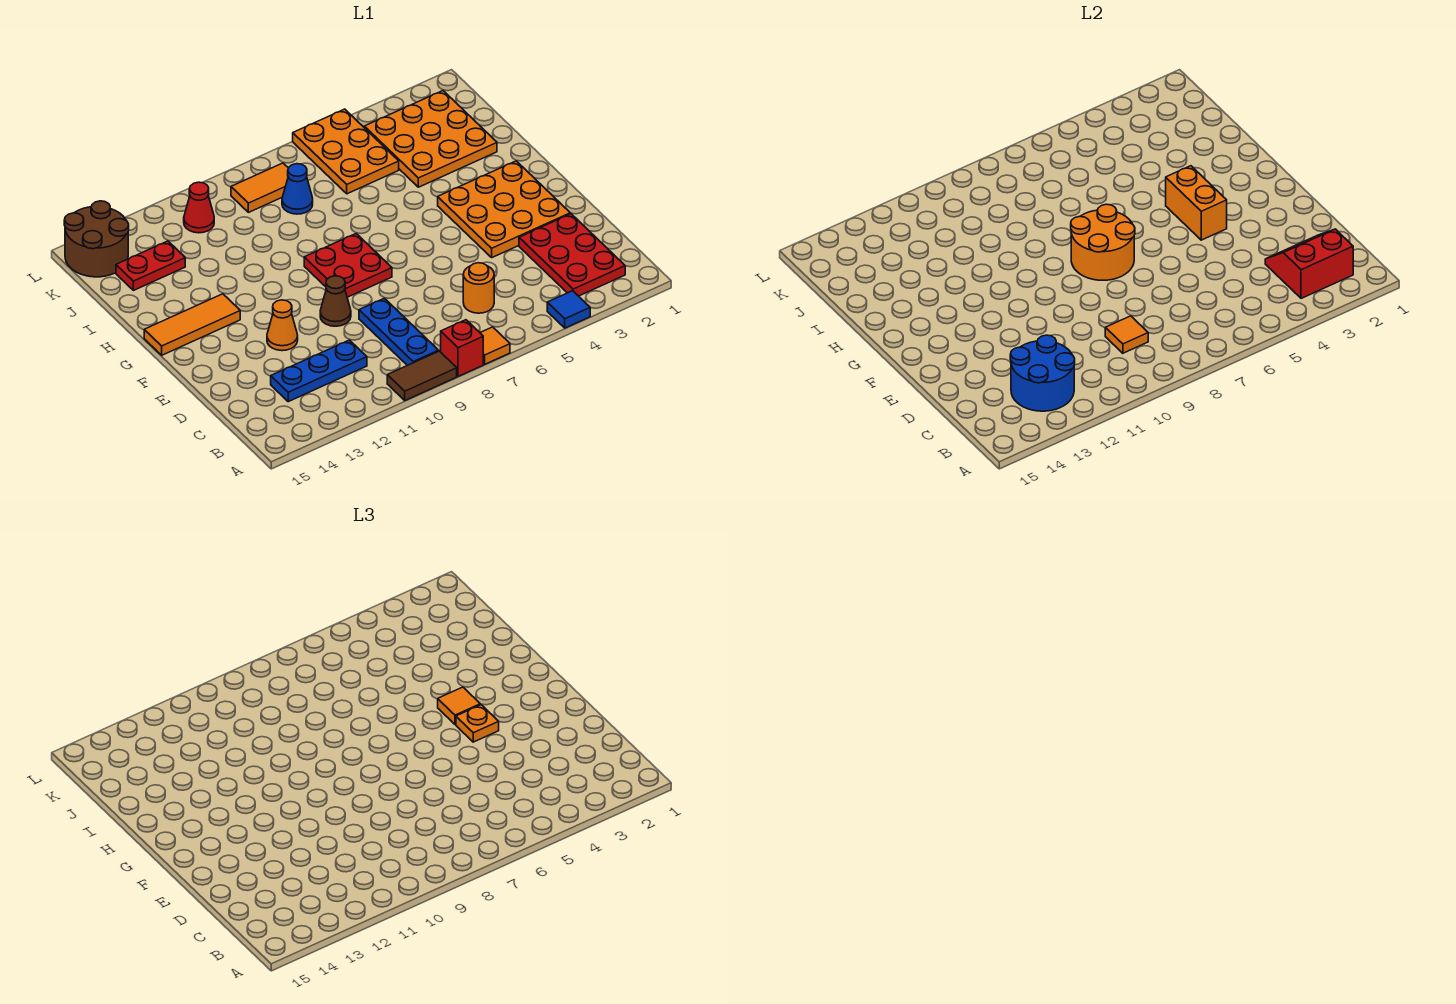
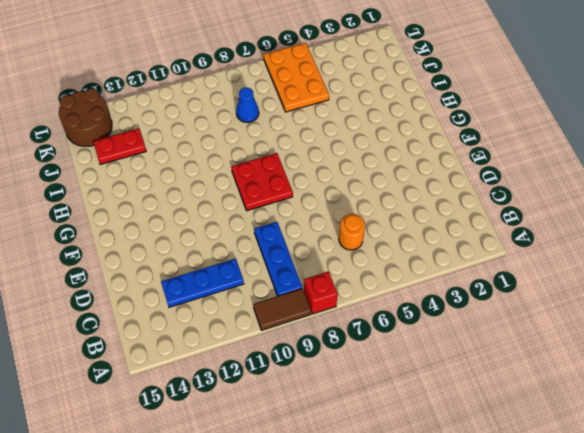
none -> blue 1x1 tile [547,291,590,328]
none -> orange 1x1 tile [480,327,510,364]
none -> red 2x3 plate [519,214,625,296]

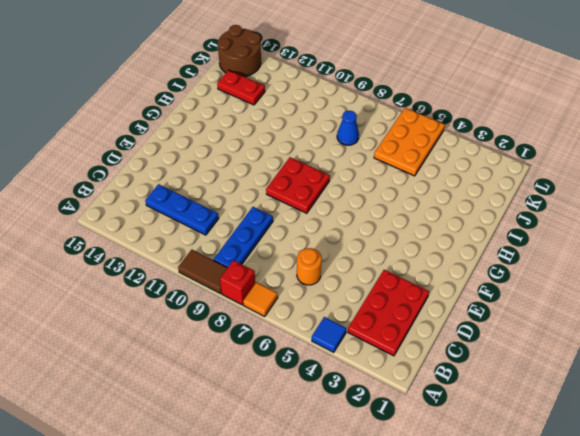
none -> orange 3x3 plate [438,161,570,257]
none -> brown 1x1 cone [320,276,351,326]
none -> orange 1x1 cone [267,300,298,351]

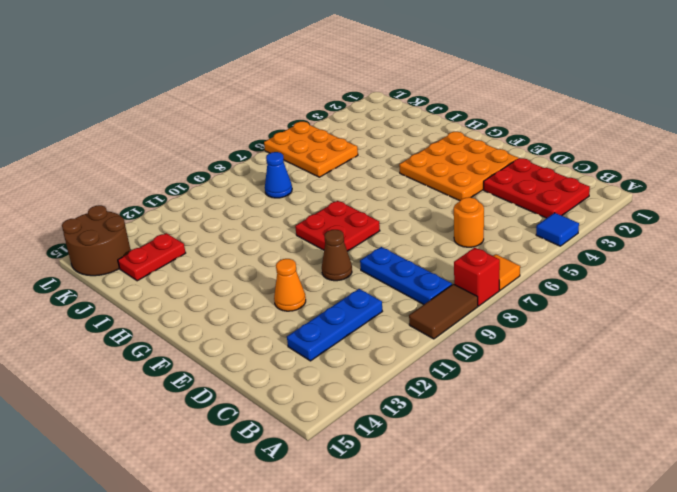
none -> orange 1x3 tile [144,294,240,355]
none -> orange 3x3 plate [364,91,497,187]
none -> orange 1x2 tile [231,163,288,212]

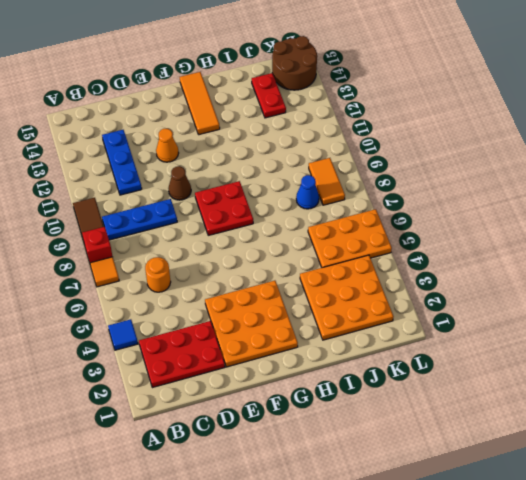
none -> red 1x1 cone [184,182,214,233]
none -> red 2x2 slope [1265,229,1353,298]
none -> blue 2x2 round brick [1010,335,1075,411]

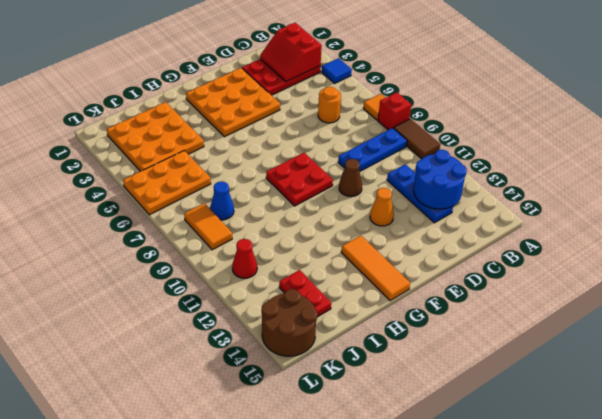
none -> orange 1x1 tile [1105,316,1148,353]
none -> orange 1x2 brick [1166,166,1227,240]
none -> orange 2x2 round brick [1071,204,1135,280]

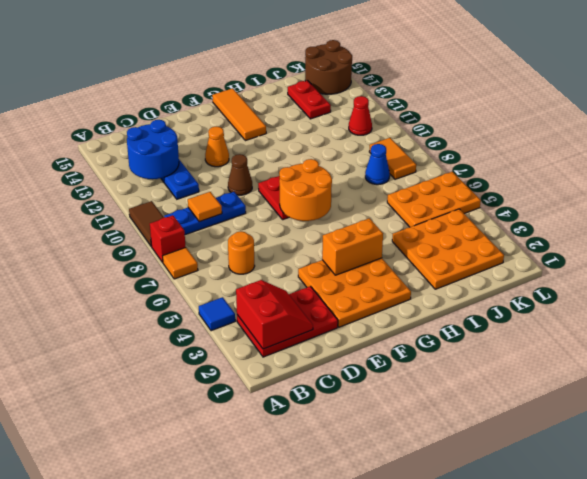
none -> orange 1x1 plate [456,705,499,742]
none -> orange 1x1 tile [438,687,480,724]

